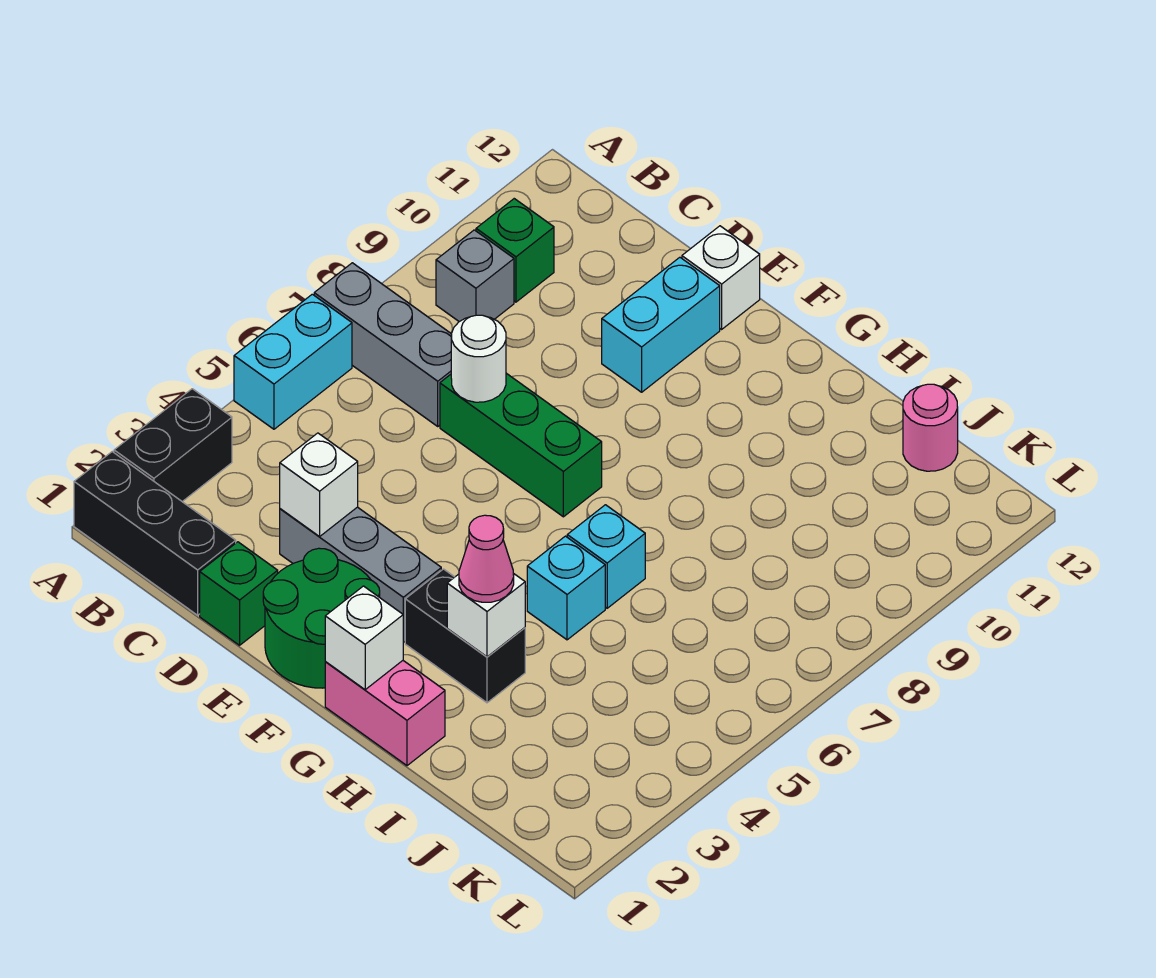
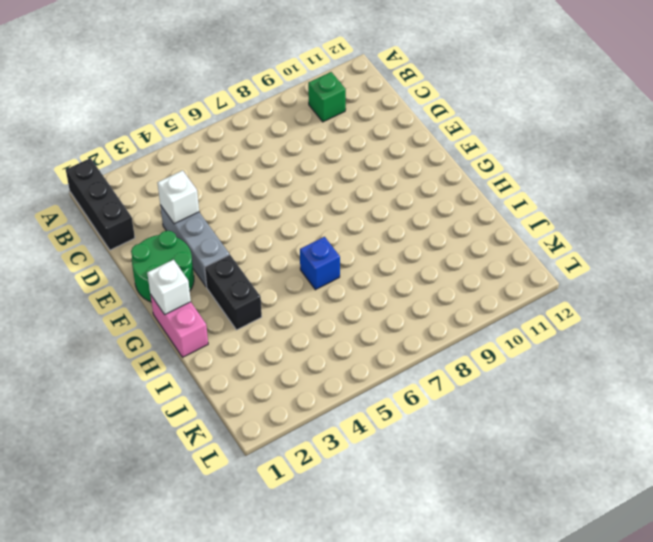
blue 1x1 brick [300,237,340,290] -> cyan 1x1 brick [567,505,645,608]
none -> black 1x2 brick [114,389,232,502]
none -> cyan 1x2 brick [234,294,352,429]
none -> grey 1x3 brick [314,263,451,426]

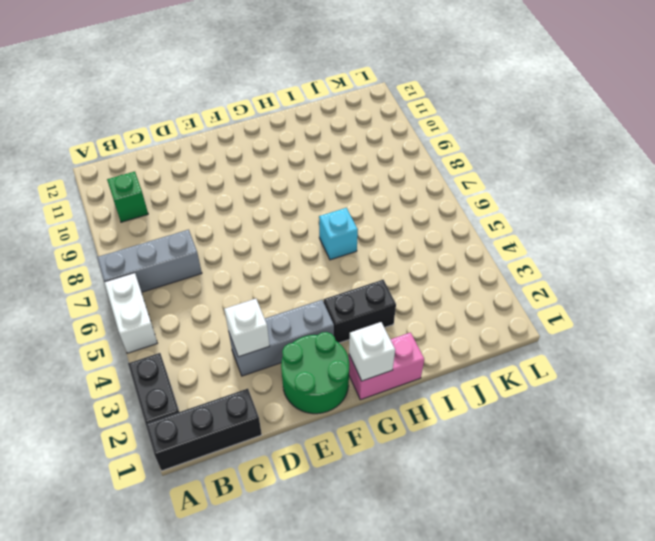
white 1x2 brick [104,273,157,353] -> cyan 1x2 brick [234,294,352,429]
none -> grey 1x1 brick [436,230,514,322]
none -> green 1x1 brick [200,542,278,645]
none -> green 1x3 brick [440,373,602,517]

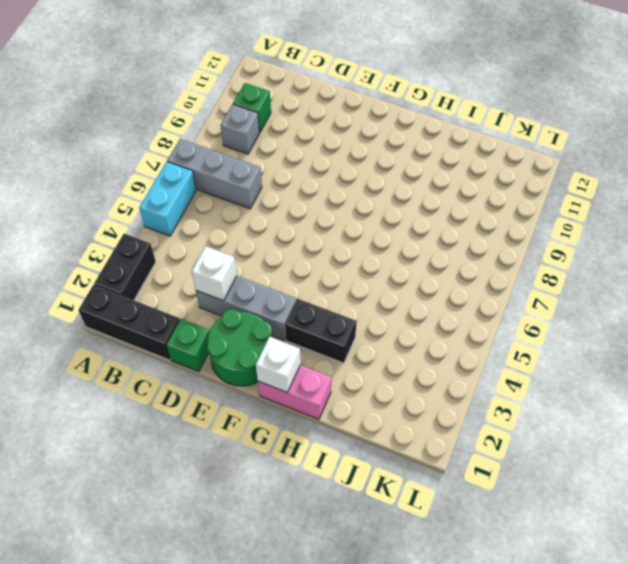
none -> green 1x3 brick [440,373,602,517]
none -> cyan 1x2 brick [602,257,720,392]
none -> white 1x1 brick [682,226,760,329]

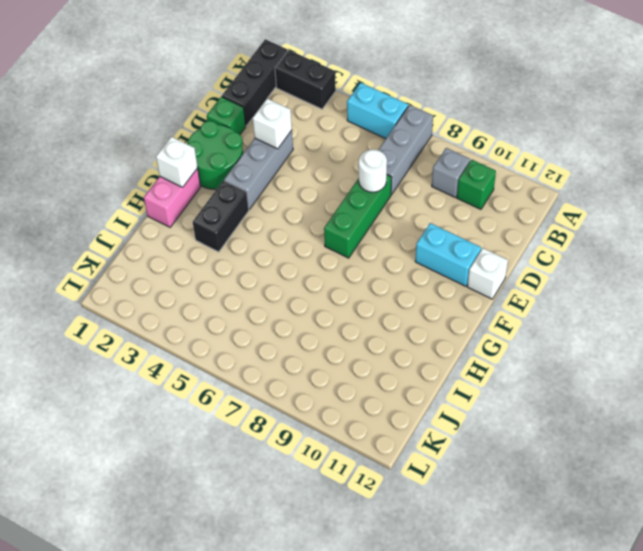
none -> cyan 1x1 brick [527,536,605,640]
none -> cyan 1x1 brick [567,505,645,608]
none -> pink 1x1 round brick [903,384,958,471]

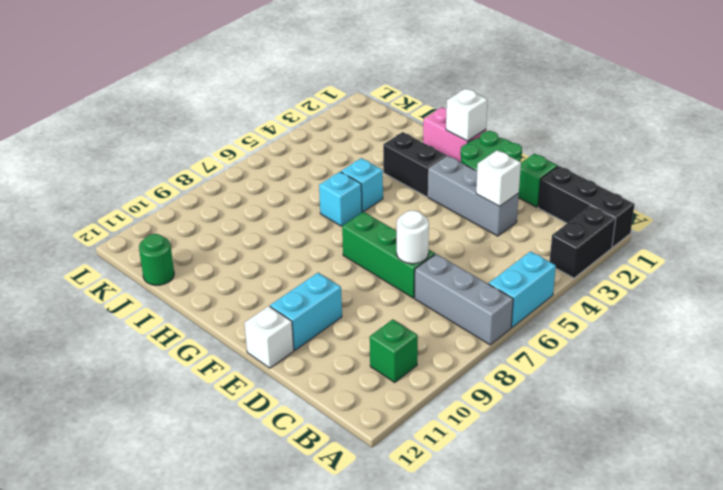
green 1x1 round brick [139,234,174,285] -> pink 1x1 round brick [903,384,958,471]
none -> grey 1x1 brick [436,230,514,322]
none -> white 1x1 brick [447,573,525,657]
none -> pink 1x1 cone [459,515,514,602]

